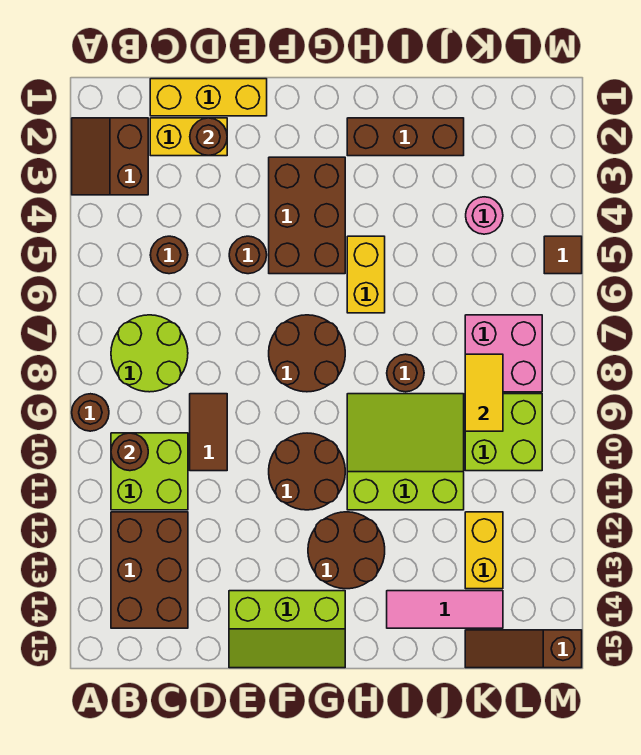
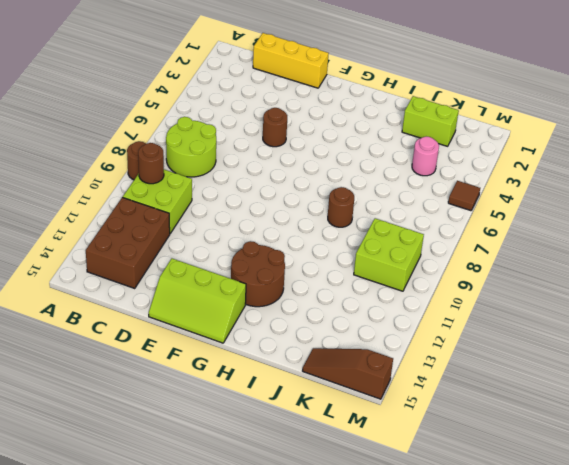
lime 1x2 brick [402,96,459,146] -> brown 1x3 brick [347,118,464,156]
none -> brown 2x2 slope [72,118,148,195]
none -> yellow 1x2 brick [150,118,227,156]
none -> brown 1x1 round brick [150,236,188,274]

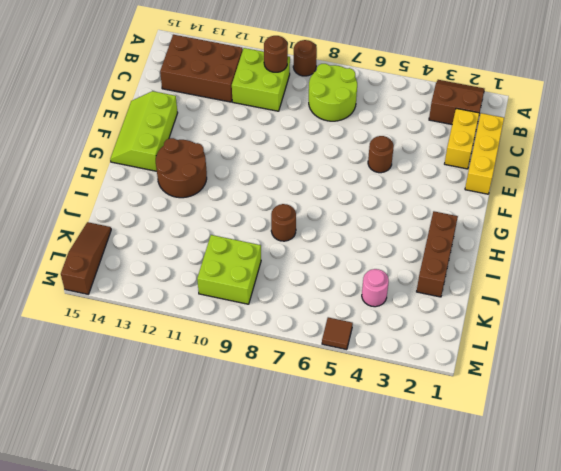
none -> brown 1x1 round brick [150,236,188,274]
none -> brown 1x2 tile [190,394,227,471]
none -> brown 2x3 brick [269,157,345,274]

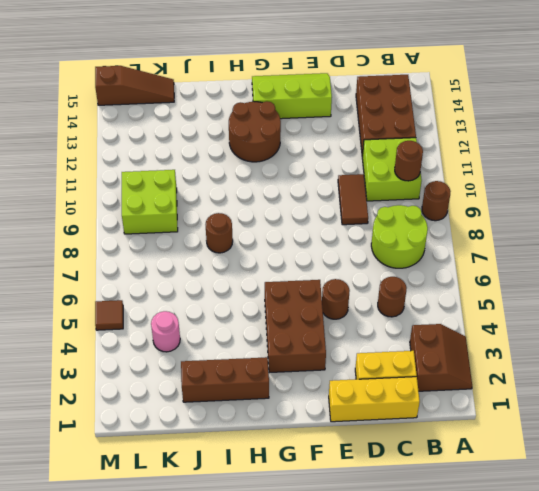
none -> brown 2x2 round brick [269,315,345,392]
none -> brown 2x2 round brick [269,433,345,510]
none -> yellow 1x2 brick [347,236,385,313]

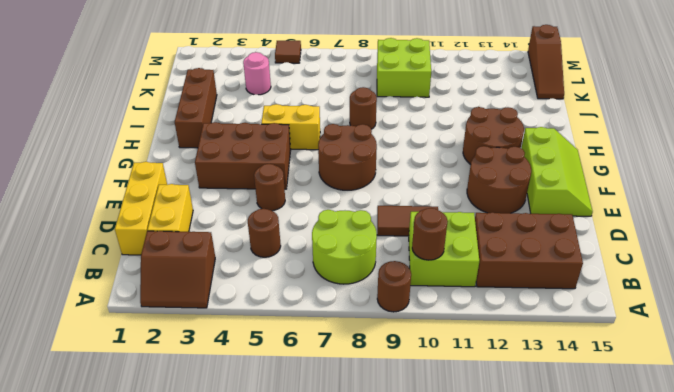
brown 2x2 round brick [467,146,531,213] -> brown 2x2 round brick moved to [269,433,345,510]
none -> lime 3x3 slope [347,394,464,510]
none -> pink 1x3 tile [387,591,503,628]
none -> pink 2x2 brick [465,315,542,392]

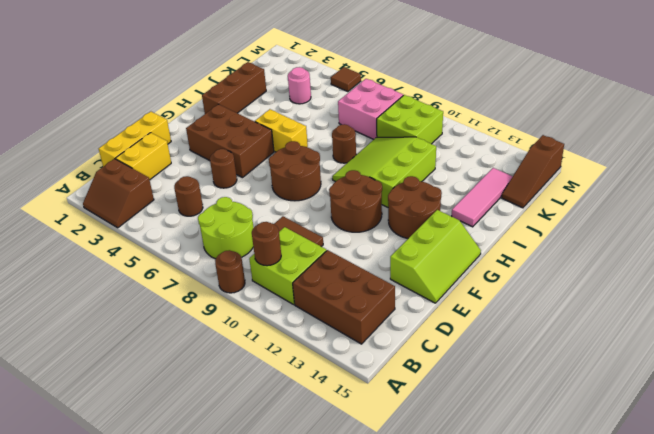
none -> yellow 1x2 brick [465,512,503,589]
none -> brown 1x1 round brick [190,118,227,156]
none -> yellow 1x2 tile [465,354,503,431]

